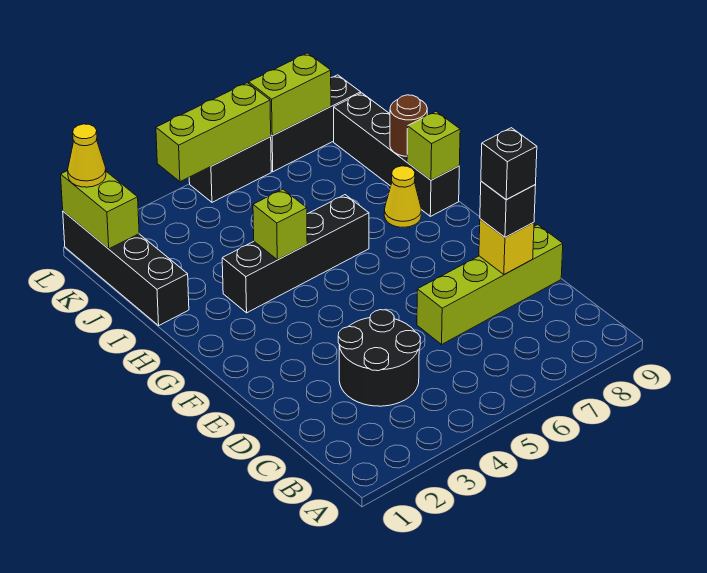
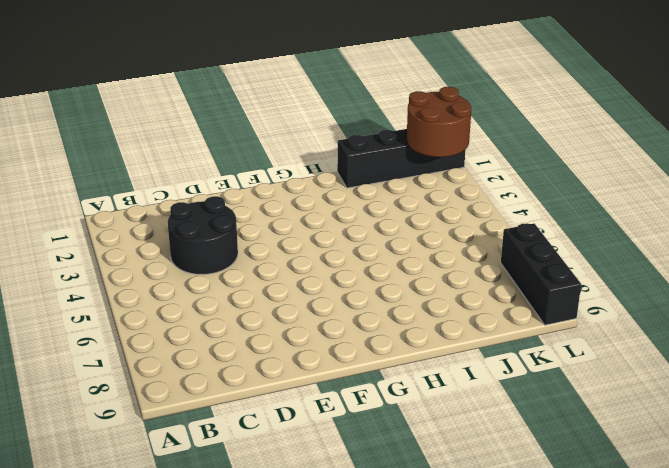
brown 2x2 round brick [407,87,471,157] -> lime 1x2 brick [61,171,139,249]
none -> lime 1x4 brick [417,225,563,344]
none -> black 1x4 brick [222,195,369,313]
none -> yellow 1x1 cone [384,166,421,227]

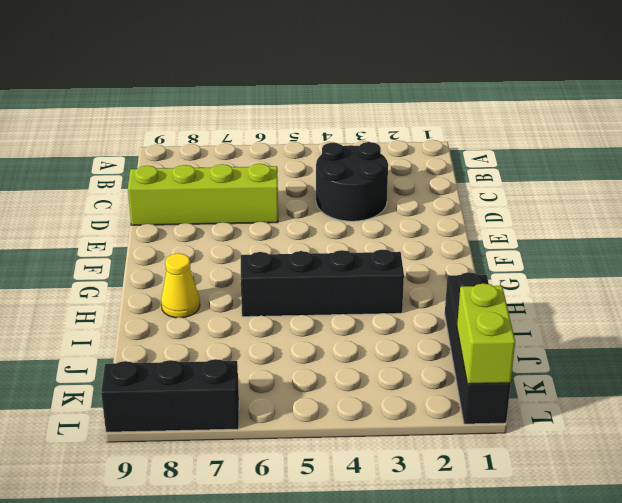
none -> black 1x4 brick [334,93,459,216]
none -> black 1x2 brick [189,137,271,202]
none -> yellow 1x1 brick [479,219,534,275]

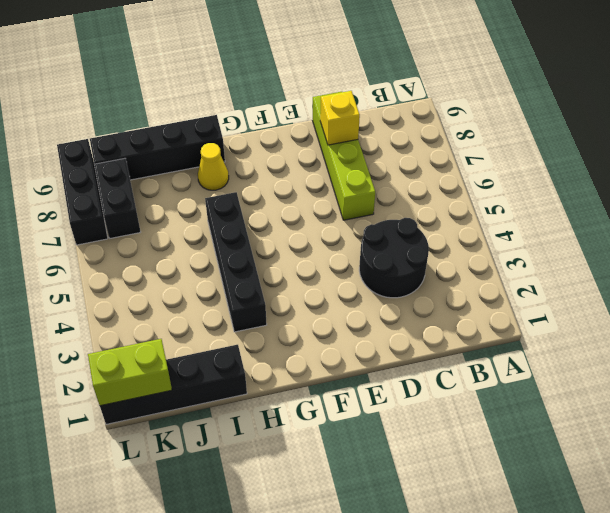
black 1x2 brick [94,158,141,238] -> black 1x2 brick moved to [189,137,271,202]
none -> lime 1x1 brick [253,189,307,260]
none -> lime 1x1 brick [407,111,460,180]
none -> brown 1x1 round brick [390,95,427,156]

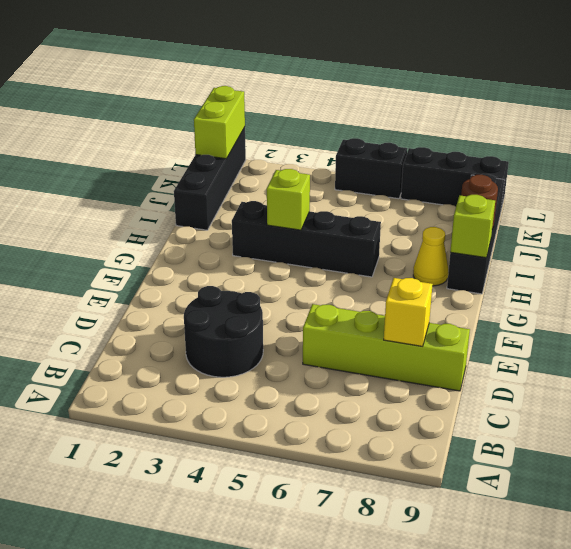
none -> lime 1x3 brick [156,83,271,182]
none -> lime 1x2 brick [249,53,331,136]
none -> black 1x1 brick [480,181,536,237]

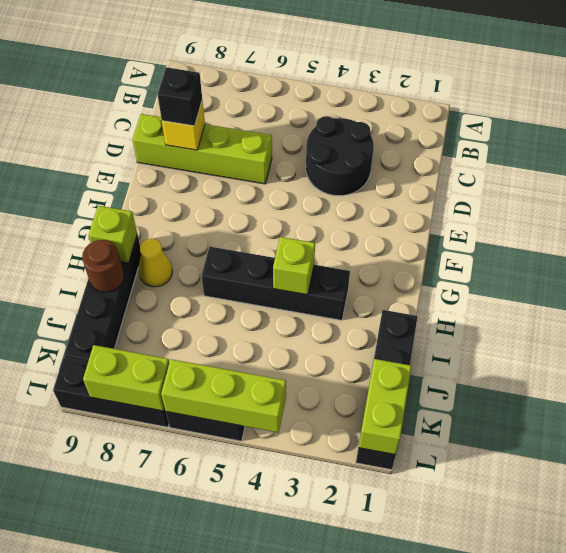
none -> yellow 1x1 cone [68,124,106,187]
none -> black 1x1 brick [481,128,537,200]

